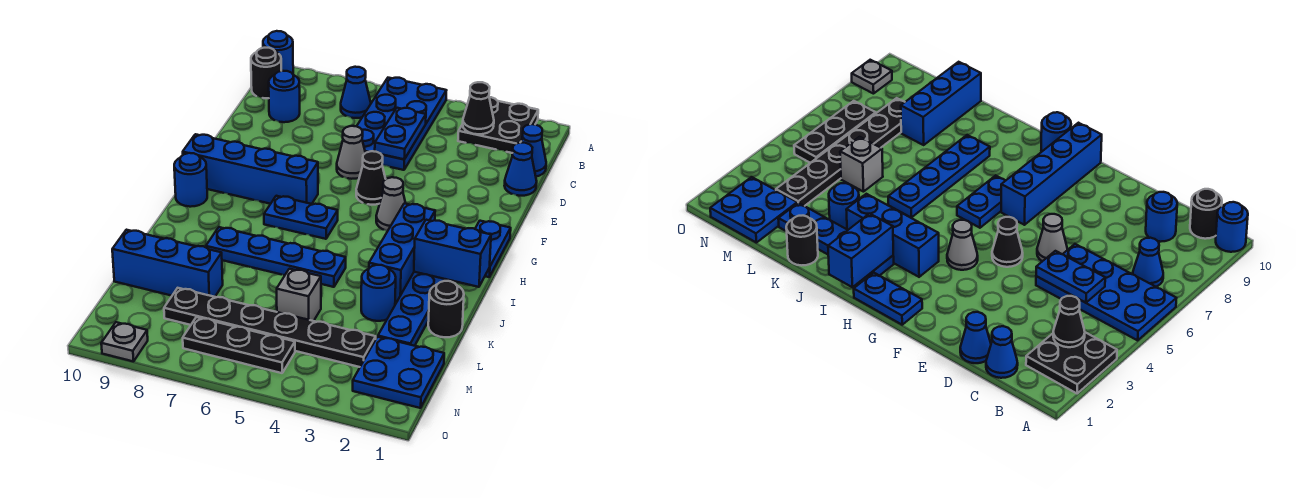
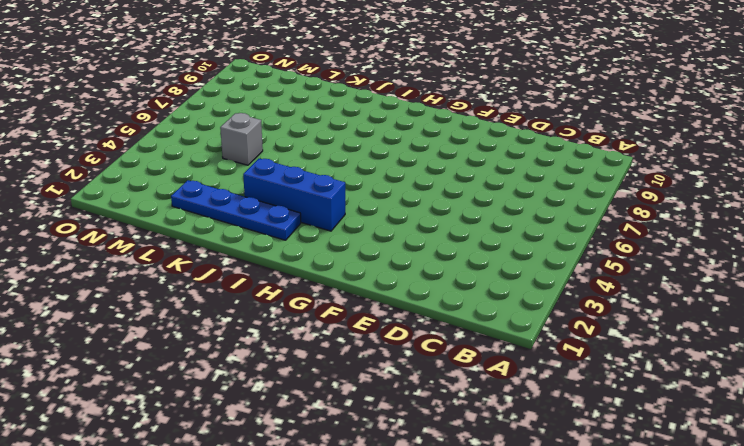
none -> black 2x2 plate [458,97,538,153]
none -> blue 2x4 plate [357,78,446,170]
none -> blue 1x1 round brick [263,31,293,74]

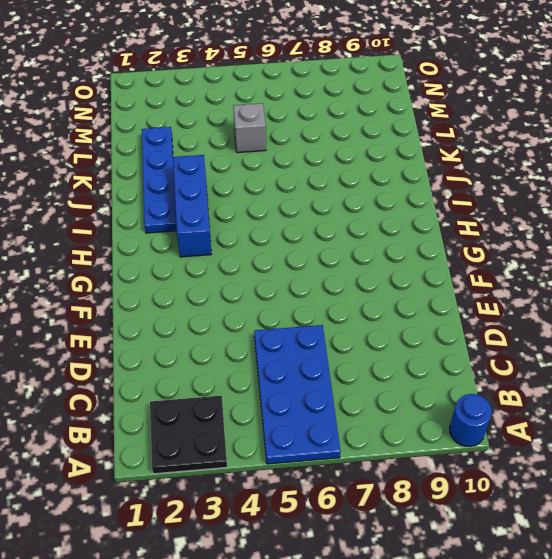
none -> blue 1x1 cone [341,67,371,118]
none -> black 1x1 round brick [251,48,281,98]
none -> blue 1x1 cone [521,124,546,176]

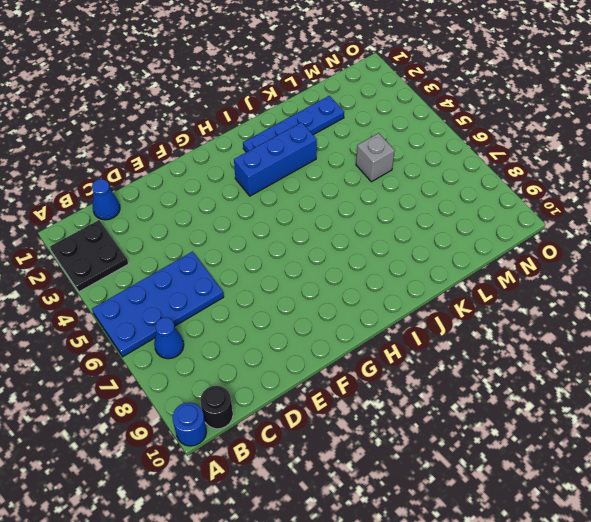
none -> blue 1x1 round brick [269,71,300,122]
none -> blue 1x1 cone [504,143,537,196]
none -> grey 1x1 cone [337,126,365,179]

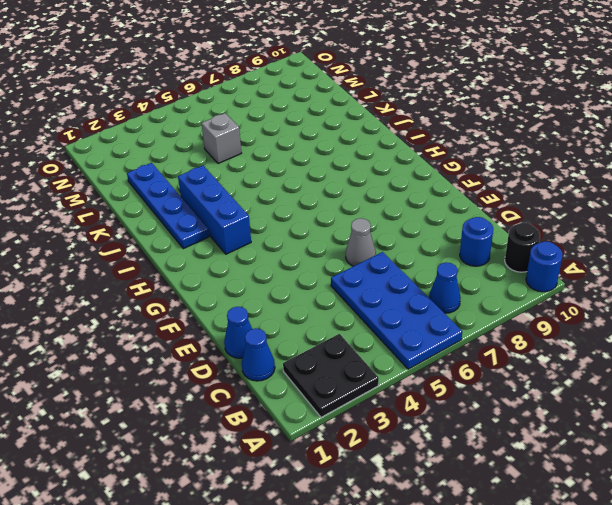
none -> black 1x1 cone [356,151,386,205]
none -> blue 1x2 plate [475,221,511,277]
none -> grey 1x1 cone [376,177,406,231]

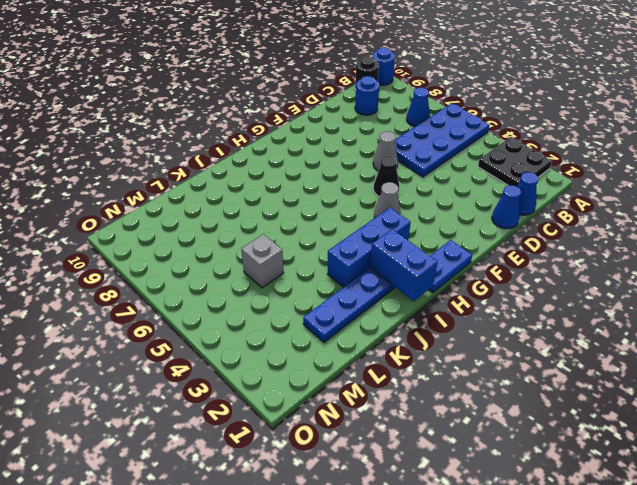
none -> blue 1x4 brick [183,134,318,204]
none -> blue 1x2 plate [264,196,338,239]
none -> blue 1x1 round brick [174,153,207,207]

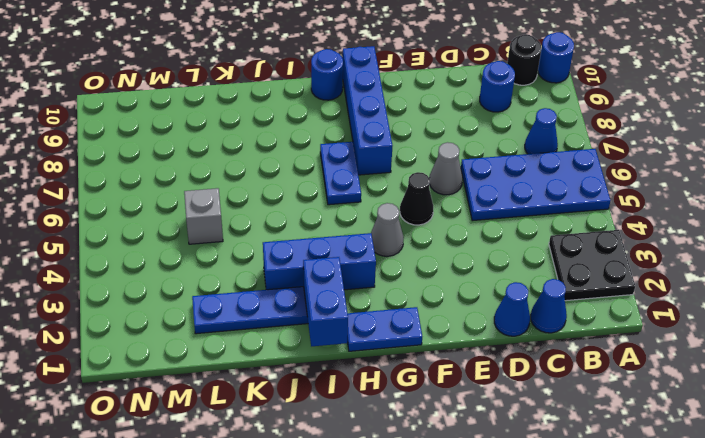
none -> blue 1x4 plate [206,227,346,287]
none -> black 1x1 round brick [428,281,464,337]
none -> blue 1x1 round brick [361,265,396,321]

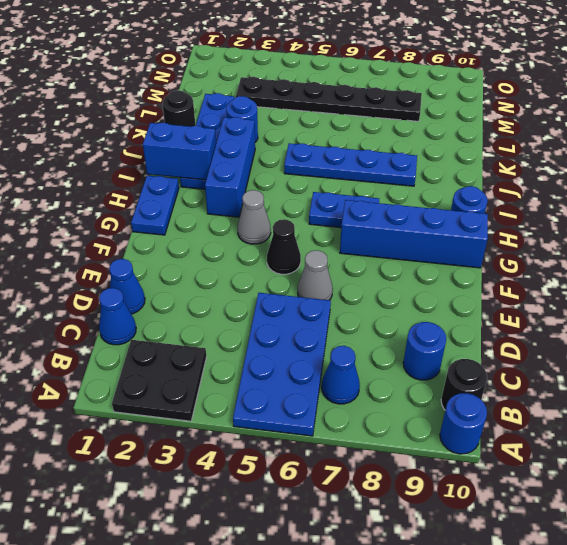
none -> grey 1x1 brick [276,269,321,321]
none -> blue 1x3 brick [112,230,223,297]
none -> blue 2x2 plate [353,337,444,408]

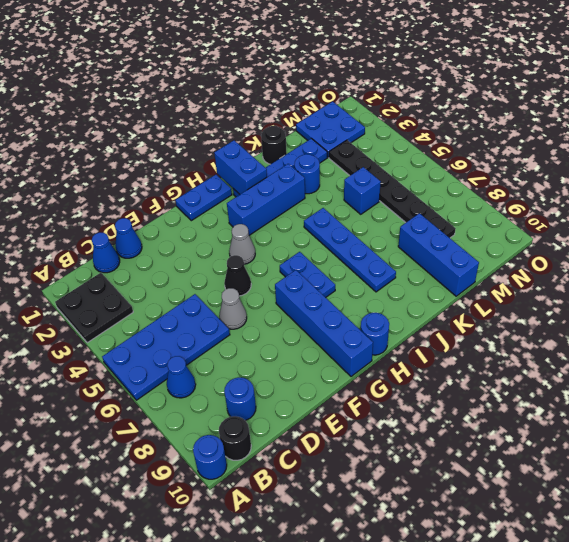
blue 1x1 brick [344,167,381,214] -> grey 1x1 brick [276,269,321,321]
none -> black 1x3 plate [183,317,295,373]
none -> grey 1x1 plate [101,322,148,362]
none -> black 1x1 cone [463,82,494,134]

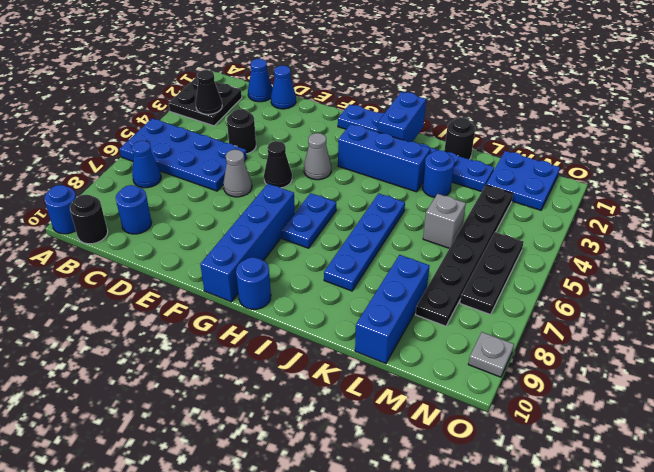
black 1x1 round brick [227,109,256,154] -> none
none -> blue 1x2 plate [375,108,426,159]

